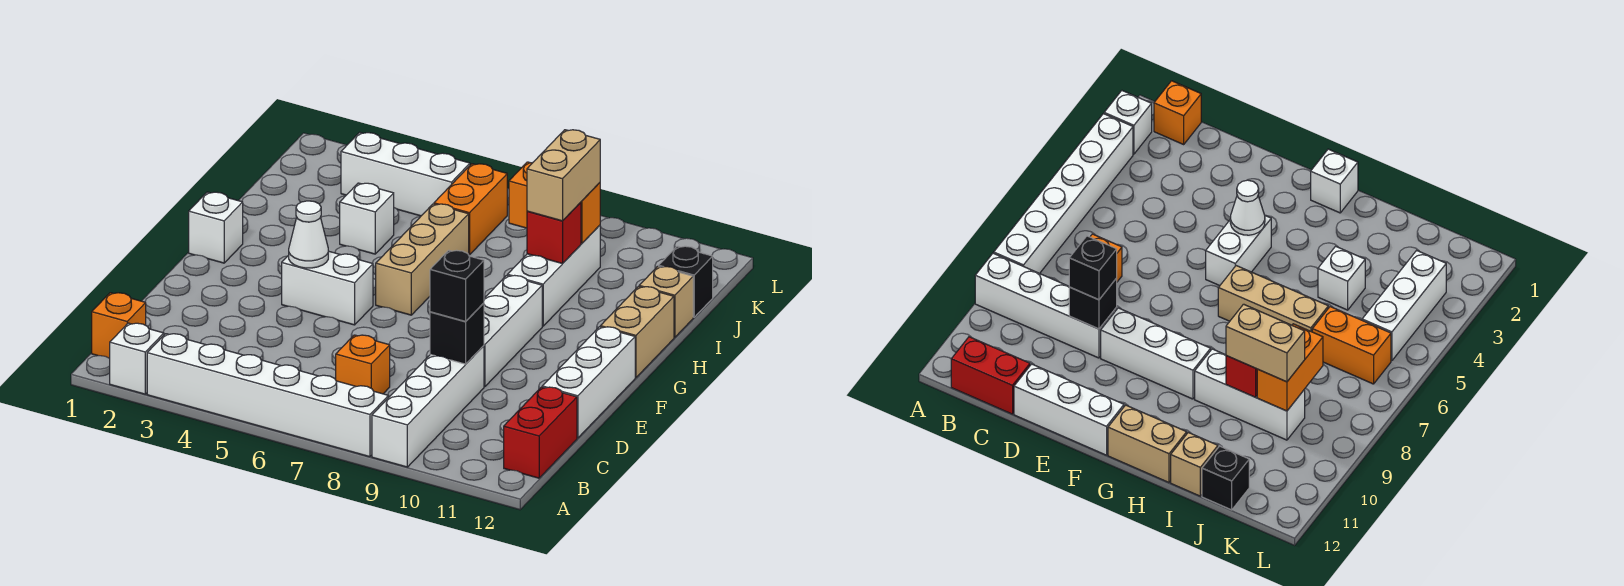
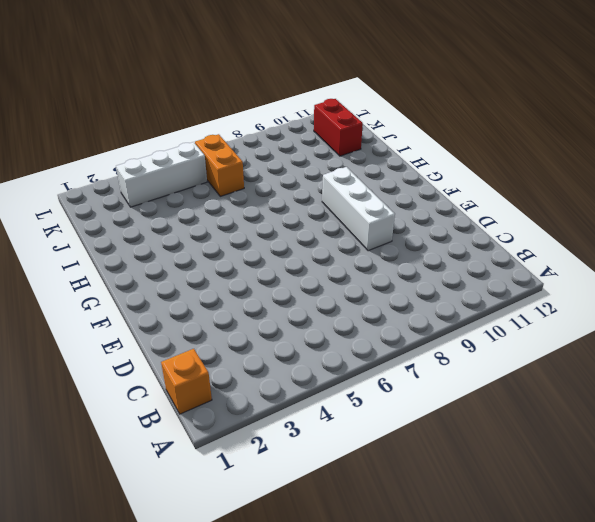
red 1x2 brick [314,99,363,156] -> red 1x2 brick moved to [504,387,577,478]
none -> white 1x1 brick [110,323,164,394]
none -> white 1x6 brick [147,334,389,457]
none -> white 1x4 brick [372,346,484,467]

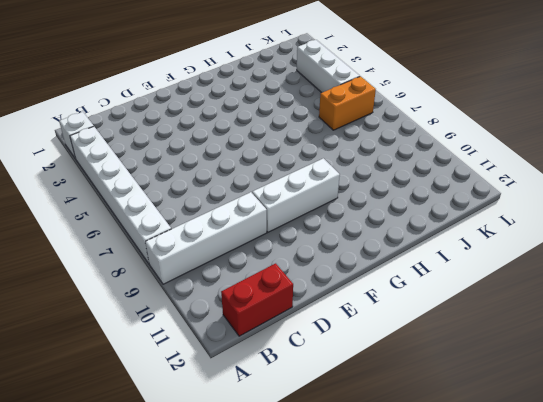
none -> orange 1x1 brick [92,293,146,358]
none -> orange 1x1 brick [336,335,390,394]
none -> white 1x3 brick [542,327,635,438]

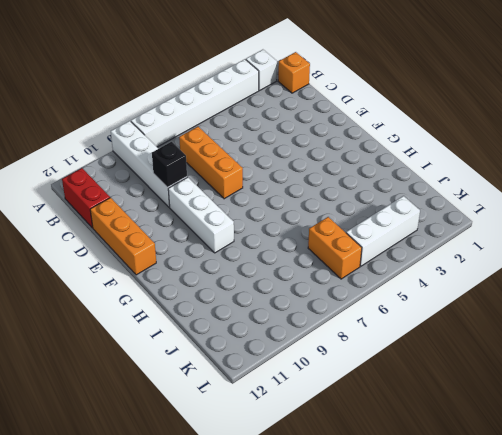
orange 1x3 brick [179,127,243,199] -> orange 1x1 brick [336,335,390,394]
orange 1x3 brick [90,198,156,275] -> white 1x3 brick [542,327,635,438]
none -> white 1x2 brick [282,251,373,325]
none -> white 1x1 brick [189,192,243,263]
none -> tan 1x3 brick [376,204,469,315]

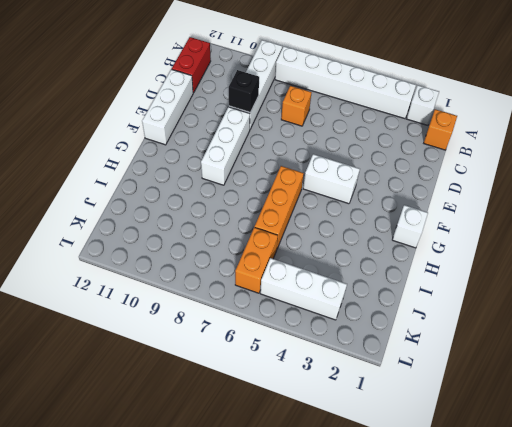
orange 1x3 brick [255,166,304,248] -> tan 1x3 brick [376,204,469,315]
none -> tan 1x2 brick [600,287,674,378]
none -> white 1x3 brick [508,225,600,326]
none -> white 1x1 brick [340,183,394,254]

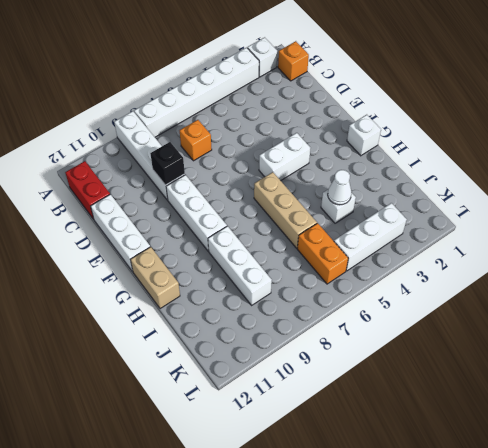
white 1x1 cone [328,170,352,205] -> white 1x1 cone moved to [289,201,328,268]
none -> tan 1x1 brick [639,266,693,337]
none -> black 1x1 brick [659,246,713,317]
none -> red 1x1 brick [527,202,581,264]

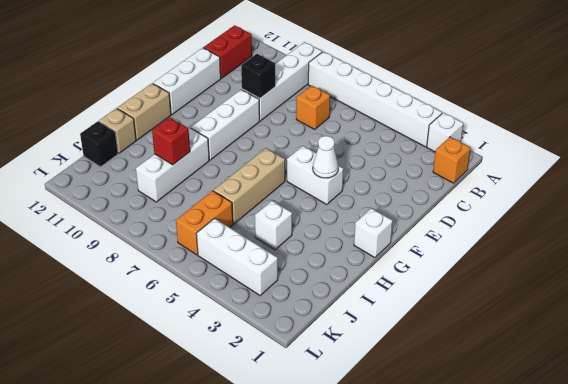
none -> orange 1x2 brick [509,162,600,243]
none -> black 1x1 brick [430,250,484,321]
none -> tan 1x2 brick [527,130,600,221]

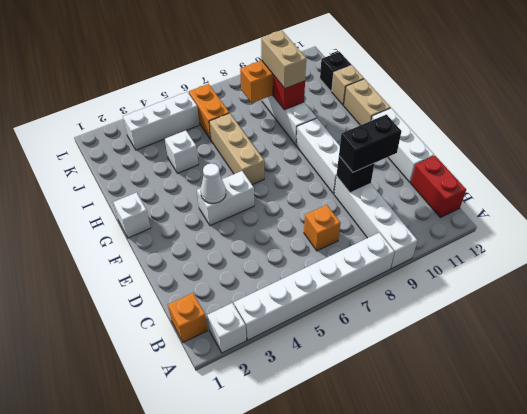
black 1x2 brick [339,114,402,172] -> black 1x1 brick [430,250,484,321]

